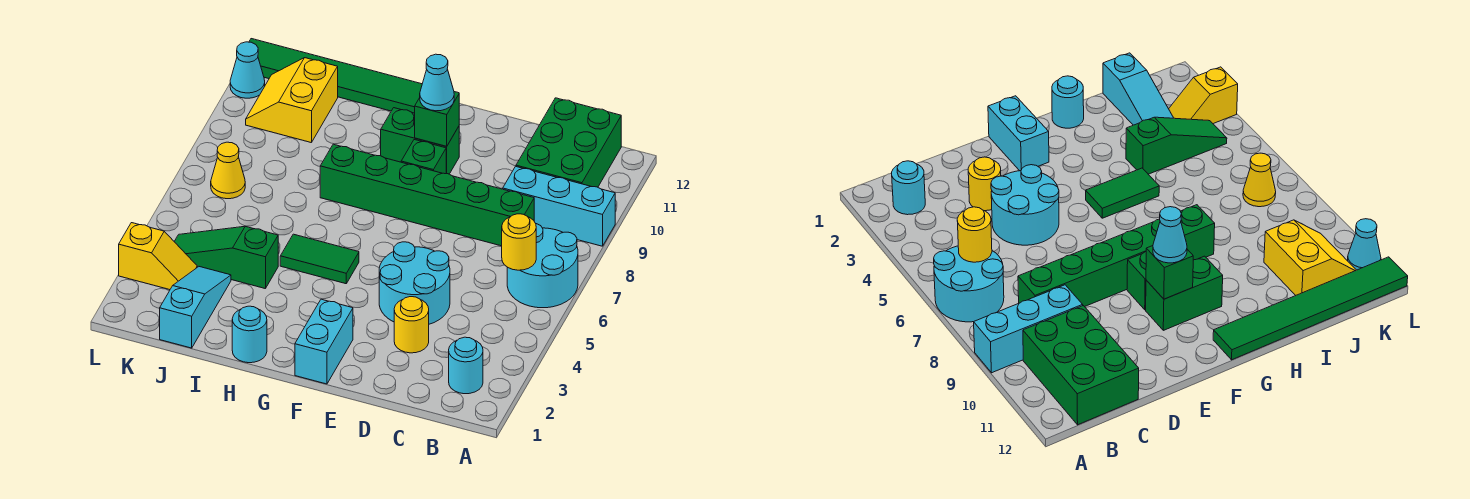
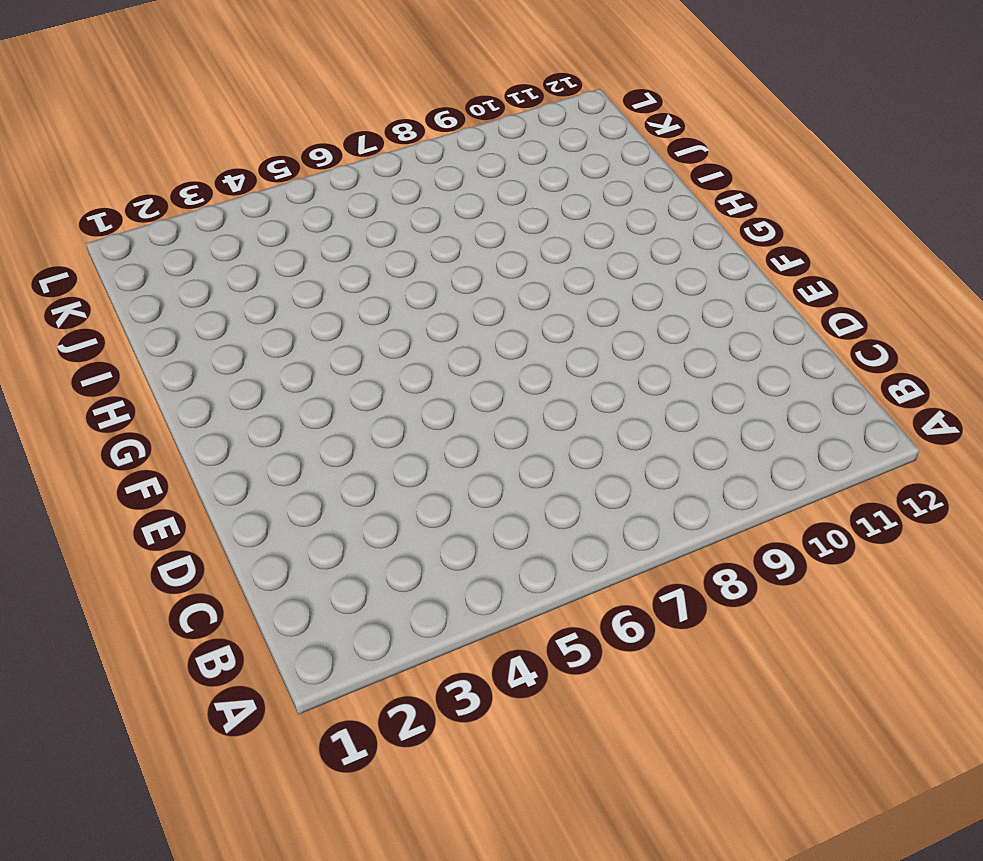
none -> cyan 2x2 round brick [507,224,578,308]
none -> cyan 1x3 brick [503,166,615,246]
none -> cyan 1x1 round brick [449,337,483,394]

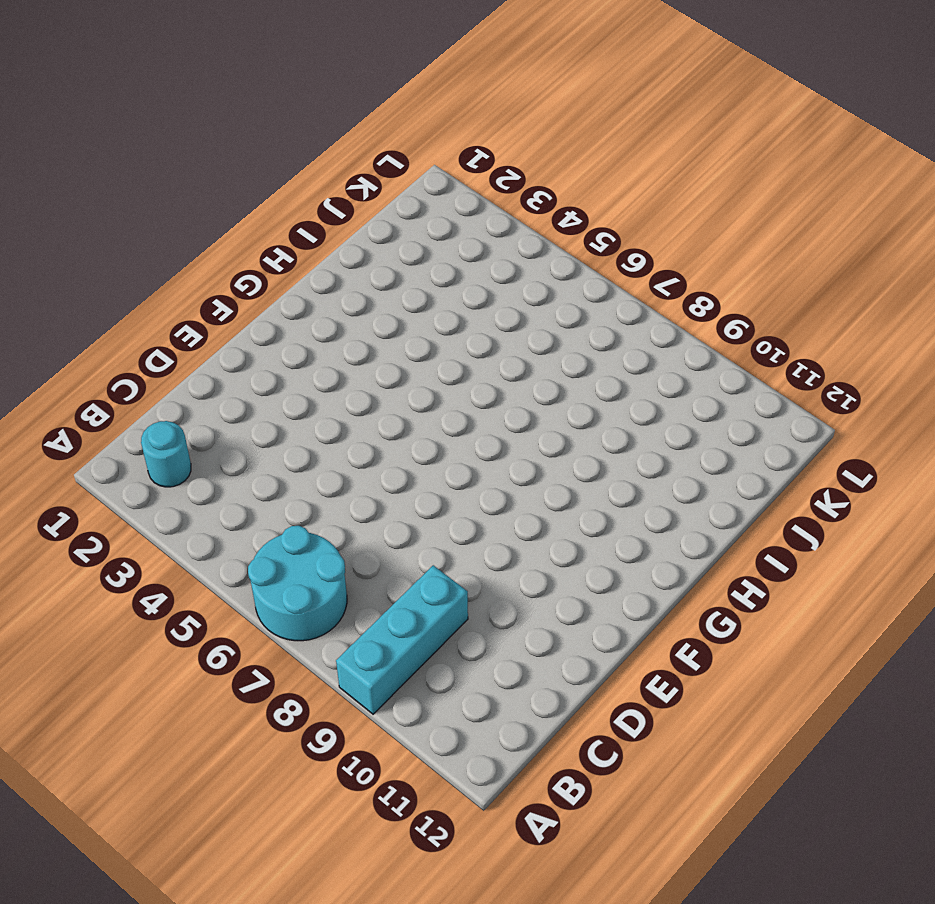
none -> green 2x3 brick [516,98,621,187]
none -> green 1x6 brick [320,144,534,246]
none -> yellow 1x1 round brick [394,297,429,353]

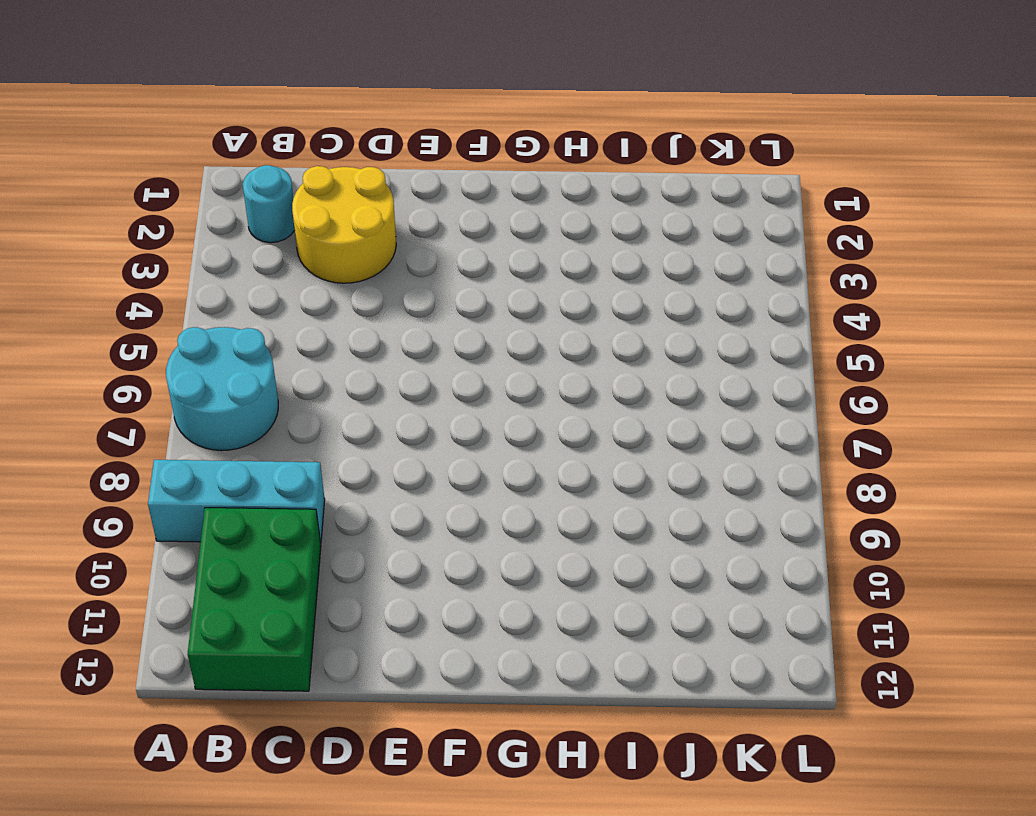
yellow 2x2 round brick [292,166,396,283] -> yellow 1x1 round brick [394,297,429,353]
none -> green 1x6 brick [320,144,534,246]
none -> cyan 2x2 round brick [379,242,450,324]
none -> cyan 1x2 brick [295,299,353,384]

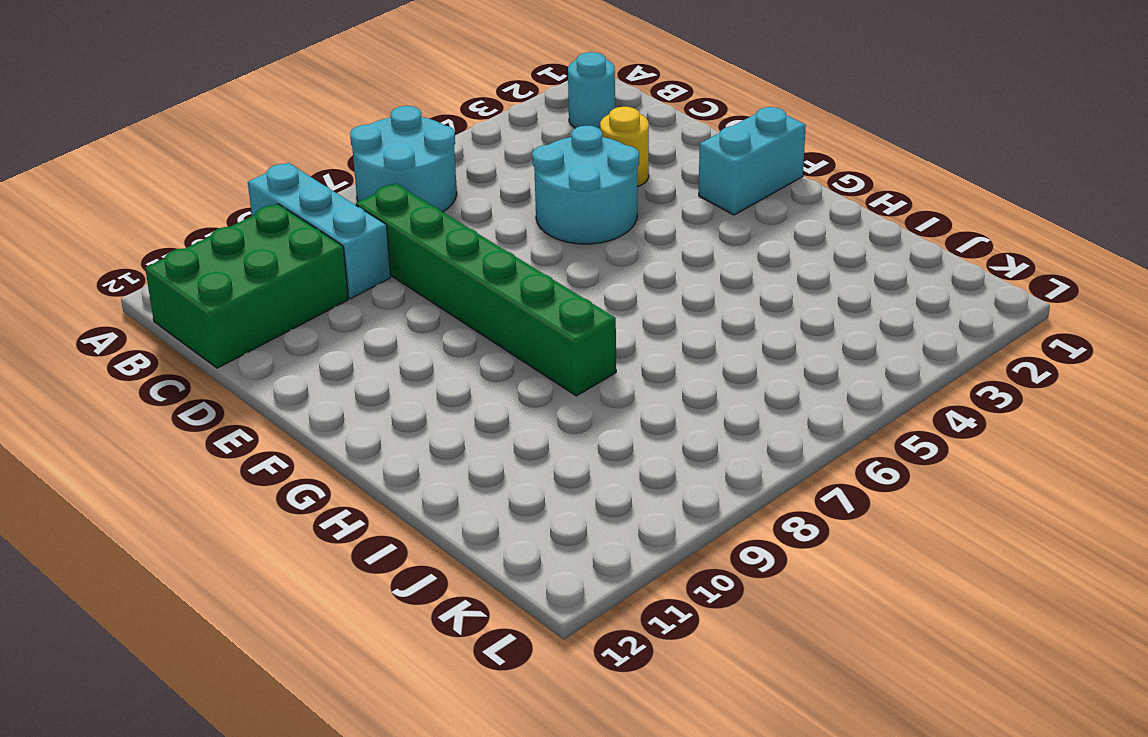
none -> green 1x1 brick [401,140,446,174]
none -> green 1x2 brick [381,108,459,174]
none -> green 1x2 tile [280,234,359,284]

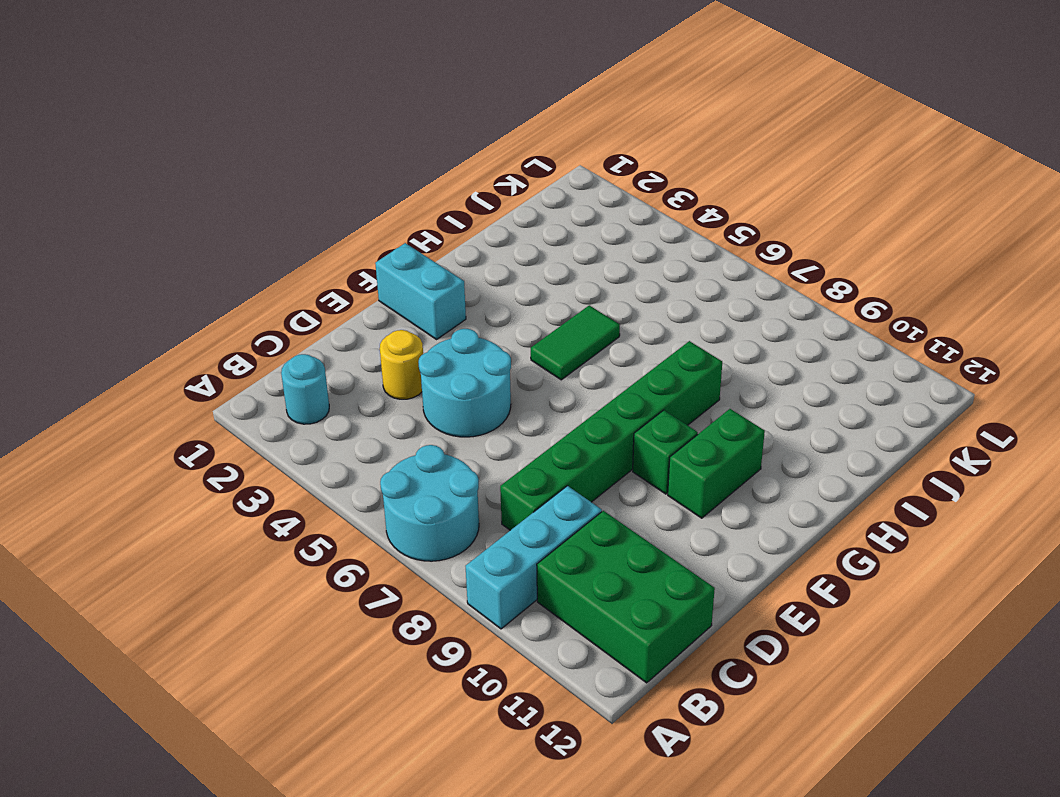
none -> green 1x6 tile [249,39,422,113]
none -> cyan 1x1 round brick [232,306,267,363]
none -> green 1x3 slope [174,226,278,289]

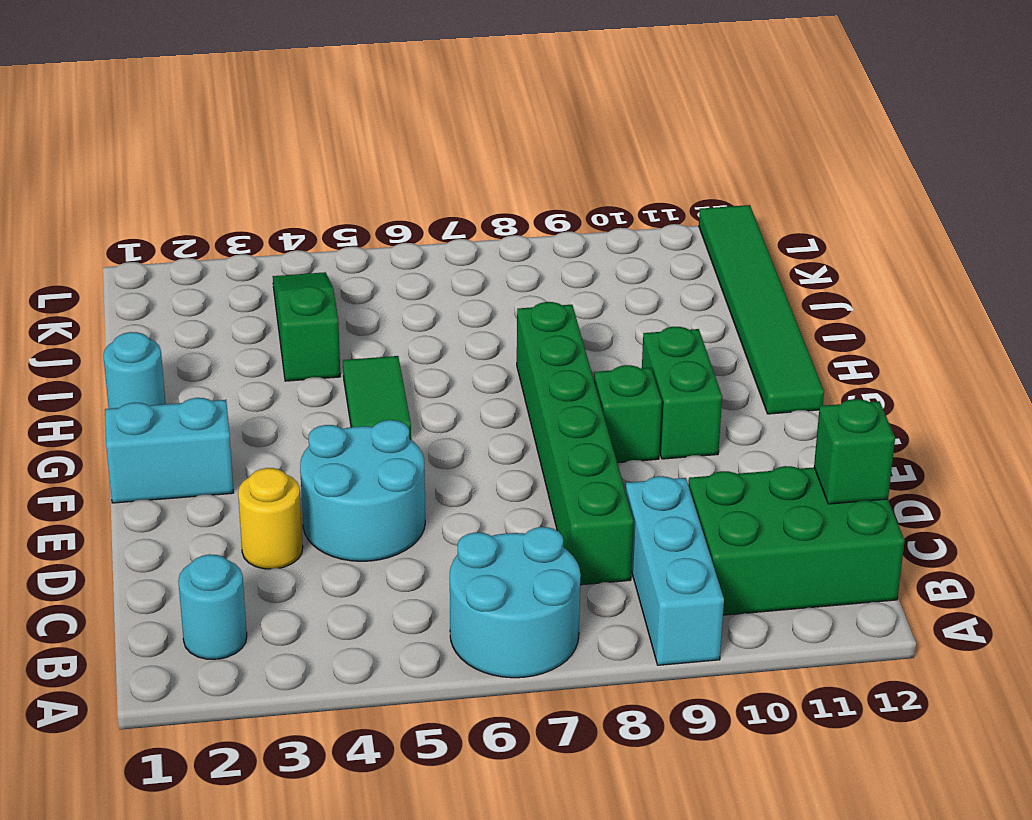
green 1x1 brick [814,399,895,504] -> green 1x1 brick moved to [415,92,459,146]
none -> cyan 1x3 slope [160,267,231,348]
none -> yellow 2x2 slope [246,58,338,143]
none -> yellow 1x2 slope [119,223,197,290]

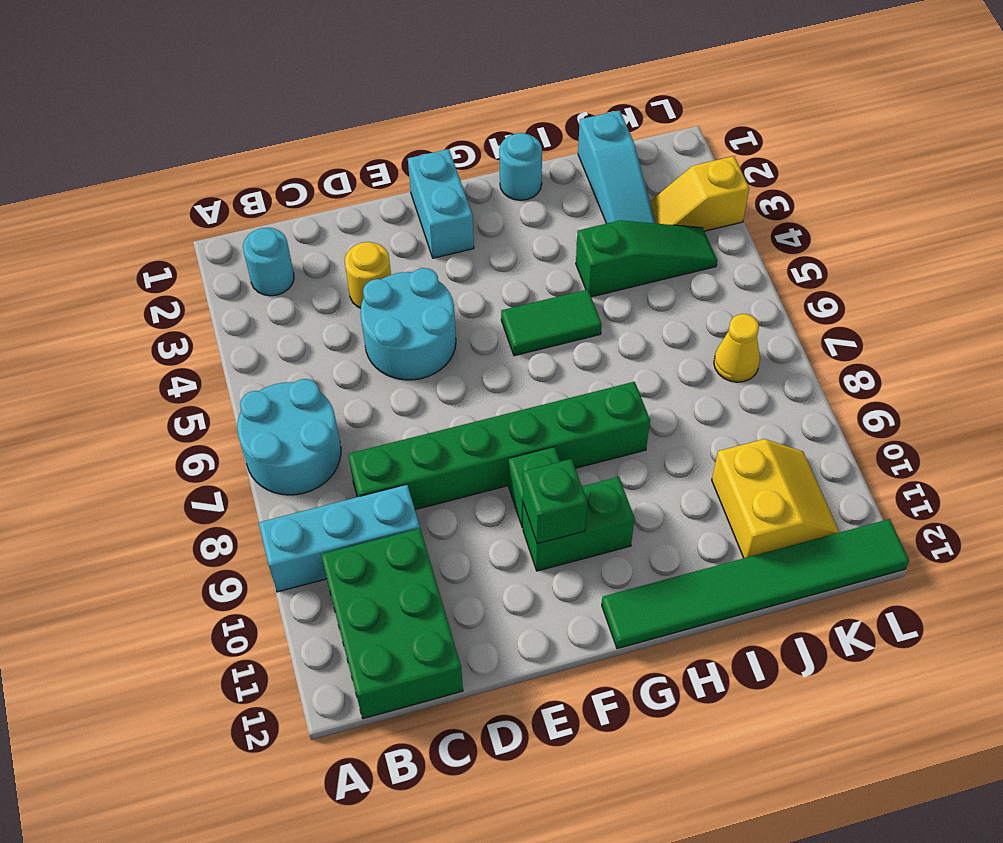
none -> cyan 1x1 cone [230,42,265,98]
none -> yellow 1x1 round brick [502,214,536,270]
none -> cyan 1x1 cone [420,54,454,111]

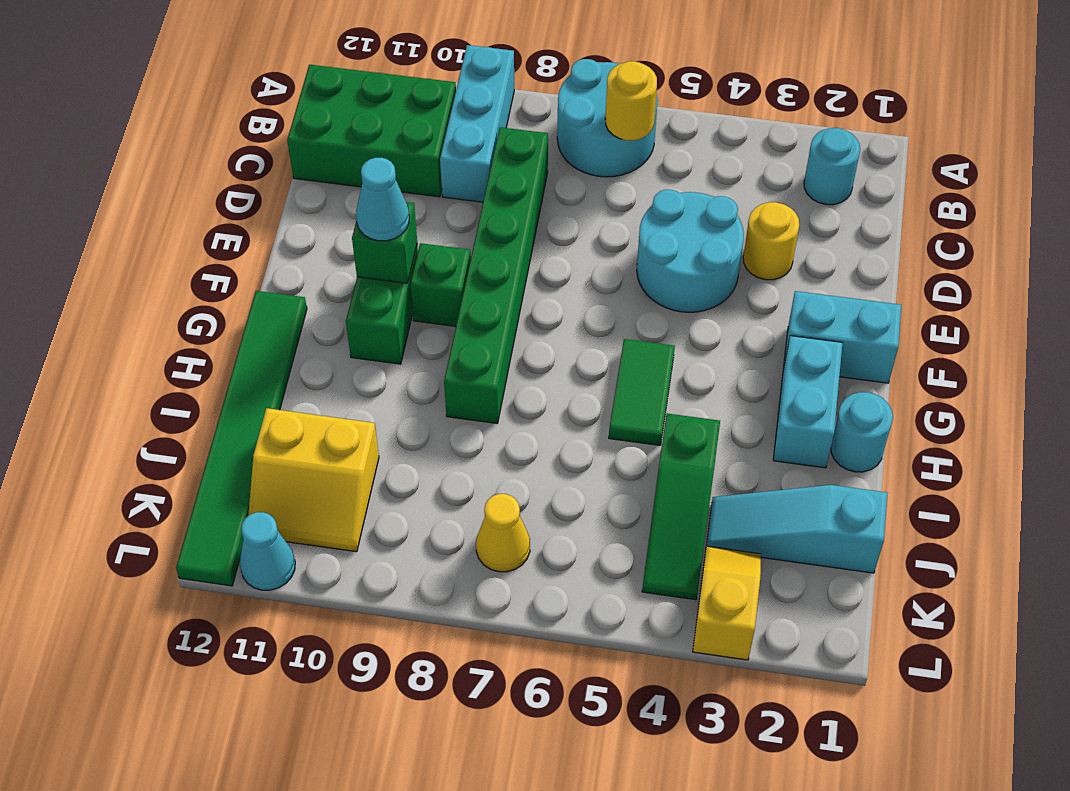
cyan 1x2 brick [773,336,842,468] -> none

